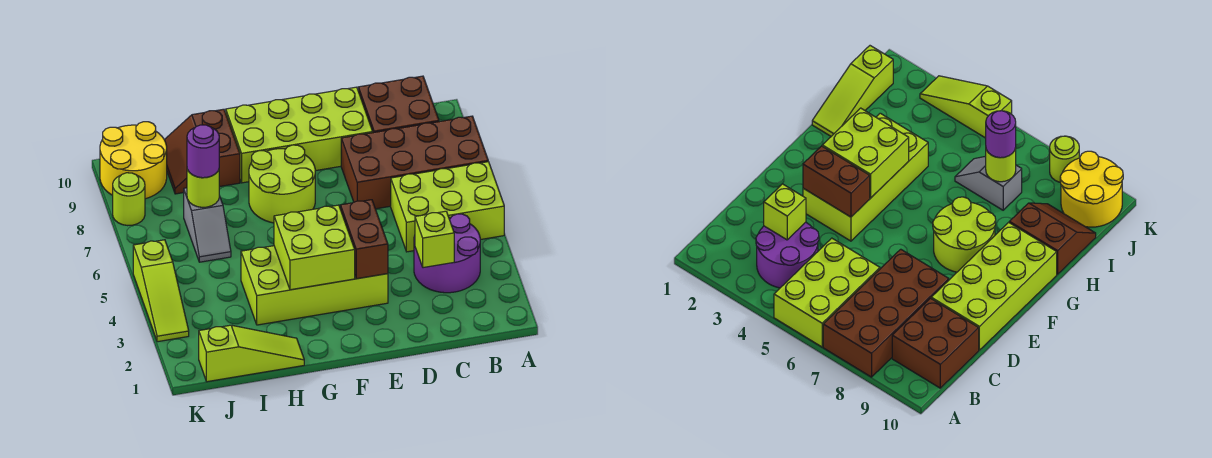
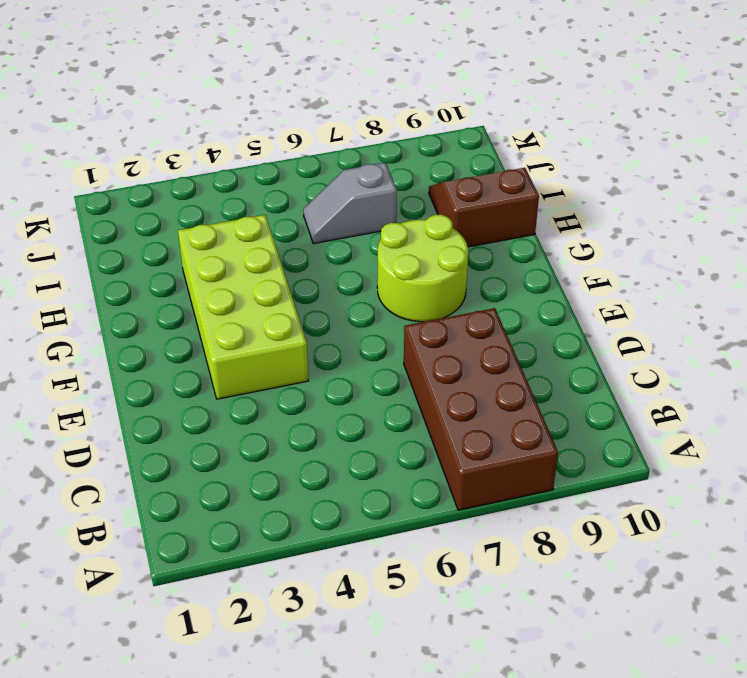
none -> lime 2x3 brick [391,162,504,252]
none -> purple 2x2 round brick [414,214,480,293]
none -> brown 2x2 brick [358,76,439,133]

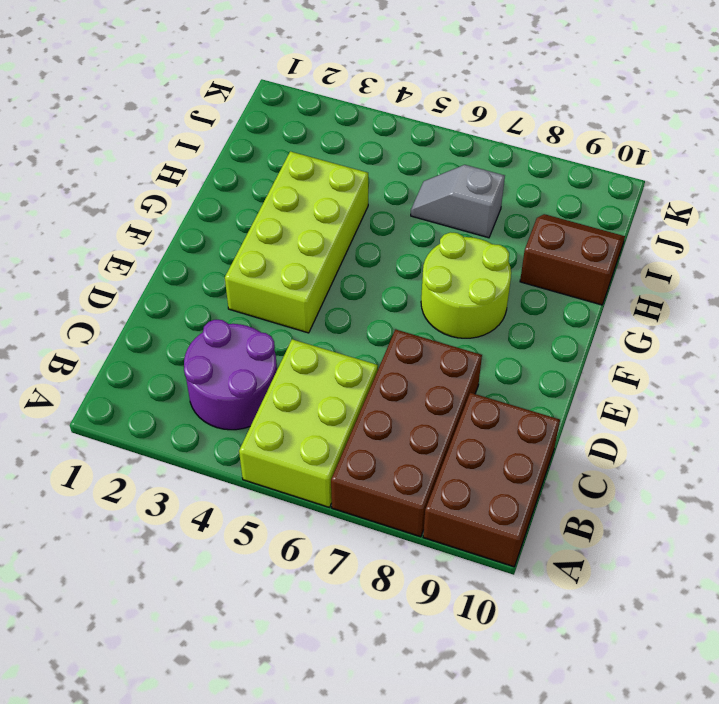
brown 2x3 brick [423,393,560,567] -> brown 2x2 brick [358,76,439,133]
none -> lime 2x4 brick [226,87,373,183]
none -> lime 1x3 slope [199,325,304,382]
none -> yellow 2x2 round brick [100,122,167,199]

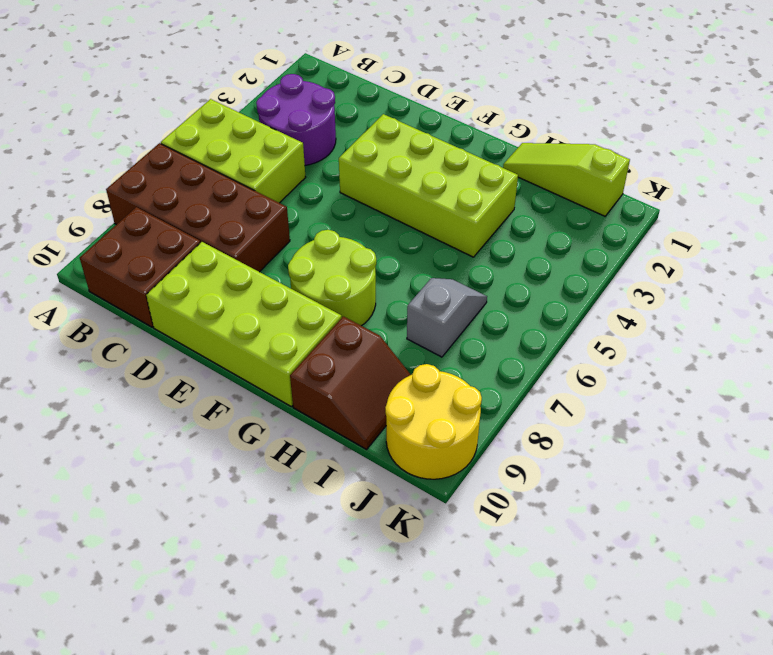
none -> lime 1x3 slope [133,240,189,342]
none -> lime 1x1 round brick [113,173,145,226]
none -> lime 1x1 brick [415,211,454,268]

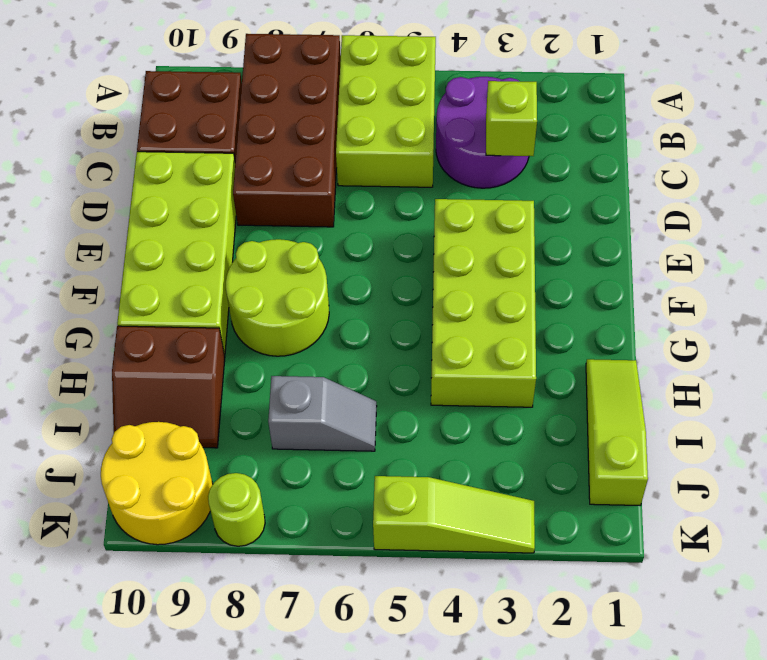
none -> brown 1x2 brick [341,200,388,279]
none -> lime 2x2 brick [274,205,355,290]
none -> lime 1x1 round brick [187,169,219,207]

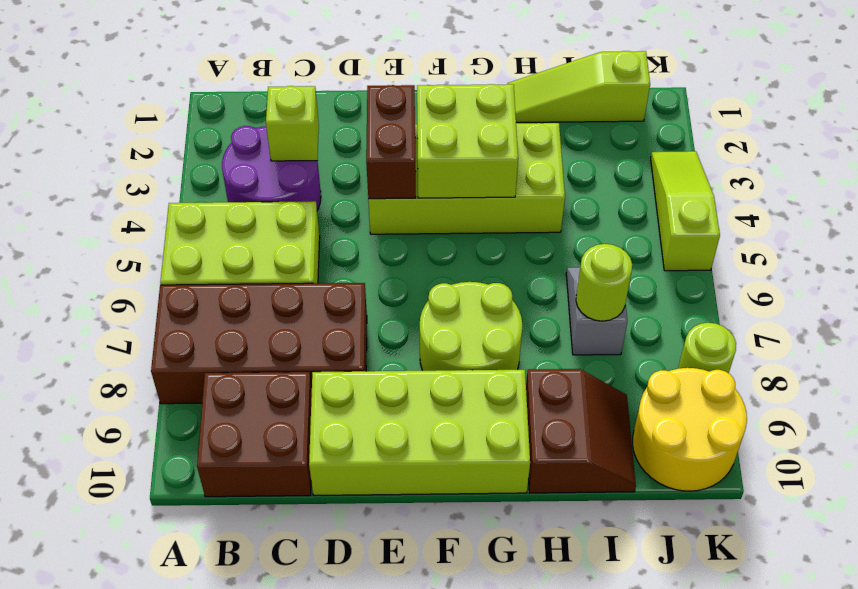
none -> purple 1x1 round brick [187,125,219,178]

